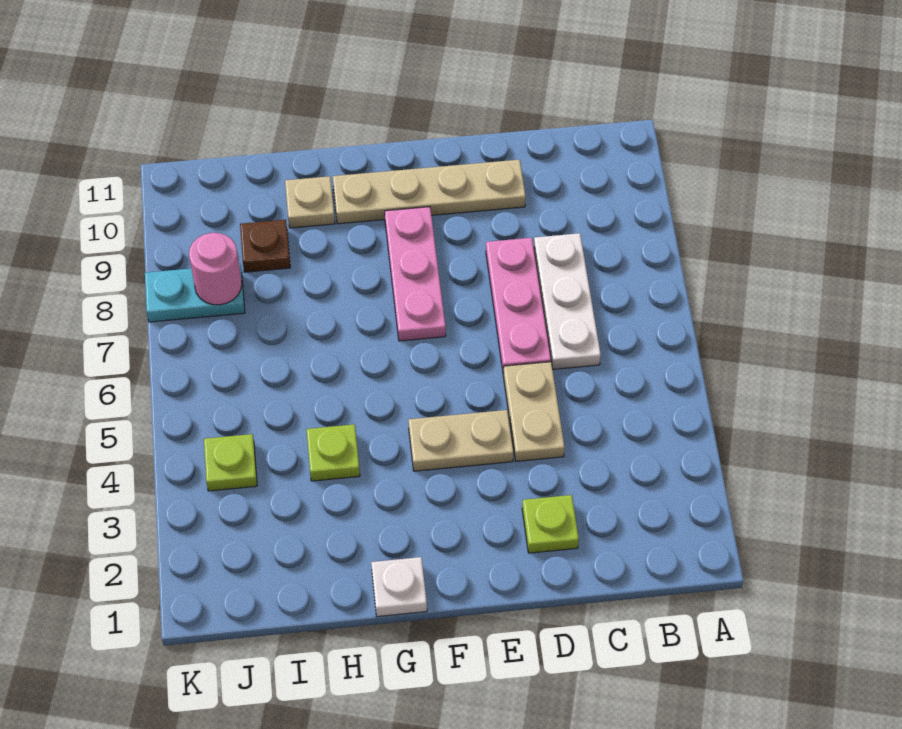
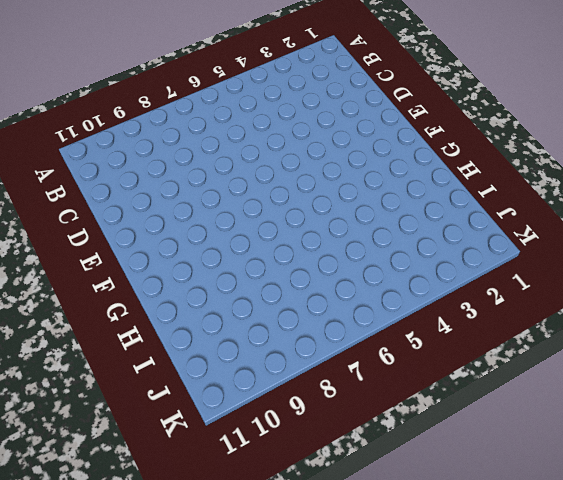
none -> white 1x3 plate [534,233,601,369]
none -> lime 1x1 plate [522,495,579,553]
none -> tan 1x2 plate [503,362,565,461]

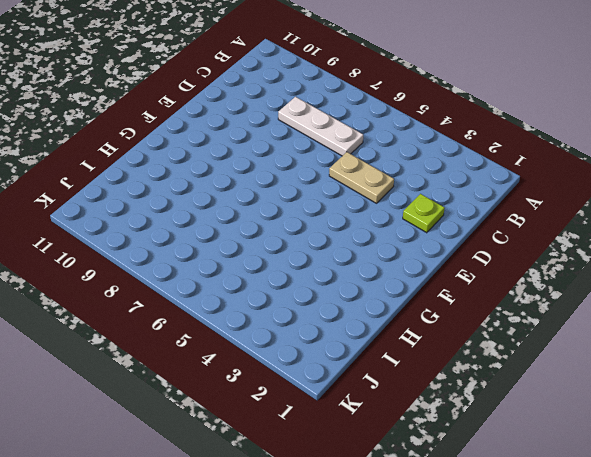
none -> pink 1x3 plate [486,238,551,373]
none -> tan 1x4 plate [333,160,526,224]
none -> tan 1x2 plate [408,410,513,471]

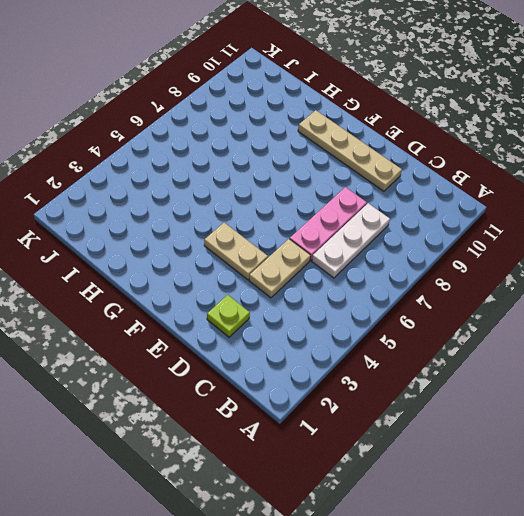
none -> pink 1x3 plate [385,207,446,341]
none -> white 1x1 plate [371,557,427,617]
none -> lime 1x1 plate [306,424,360,481]

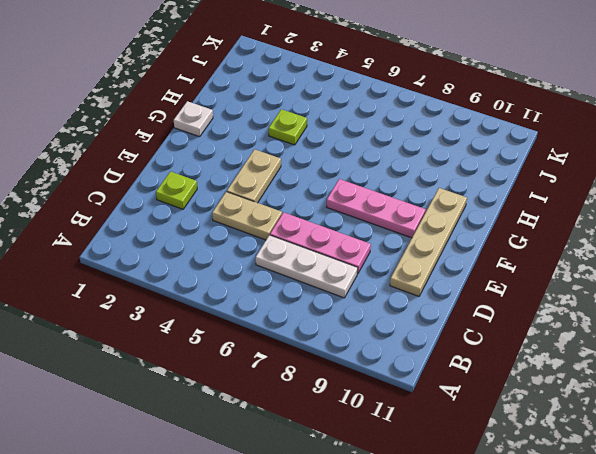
none -> tan 1x1 plate [285,176,335,228]
none -> brown 1x1 plate [240,220,290,272]
none -> lime 1x1 plate [204,434,257,491]

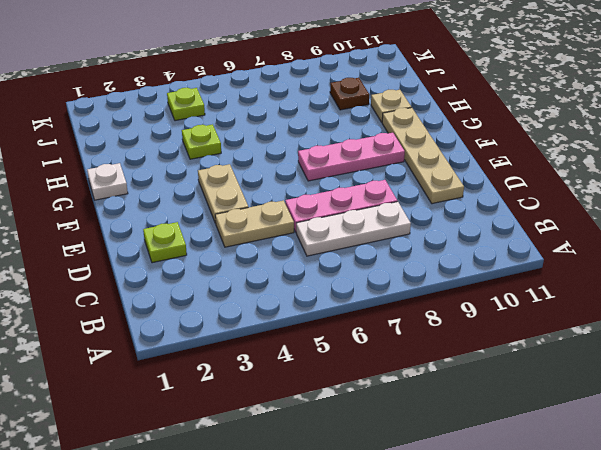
none -> cyan 1x2 plate [145,264,245,322]
none -> pink 1x1 round brick [189,233,242,305]

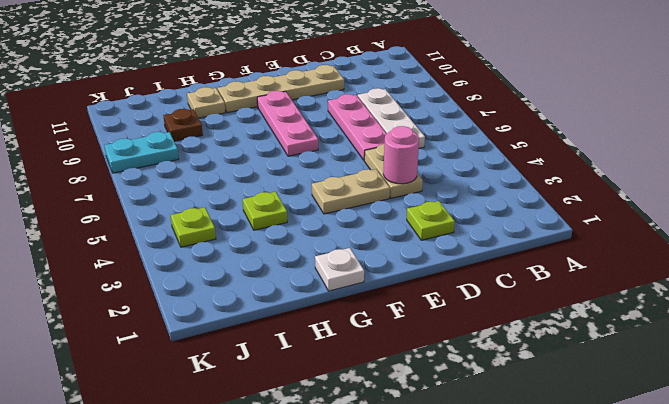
pink 1x1 round brick [383,126,419,184] -> pink 1x1 round brick moved to [189,233,242,305]

